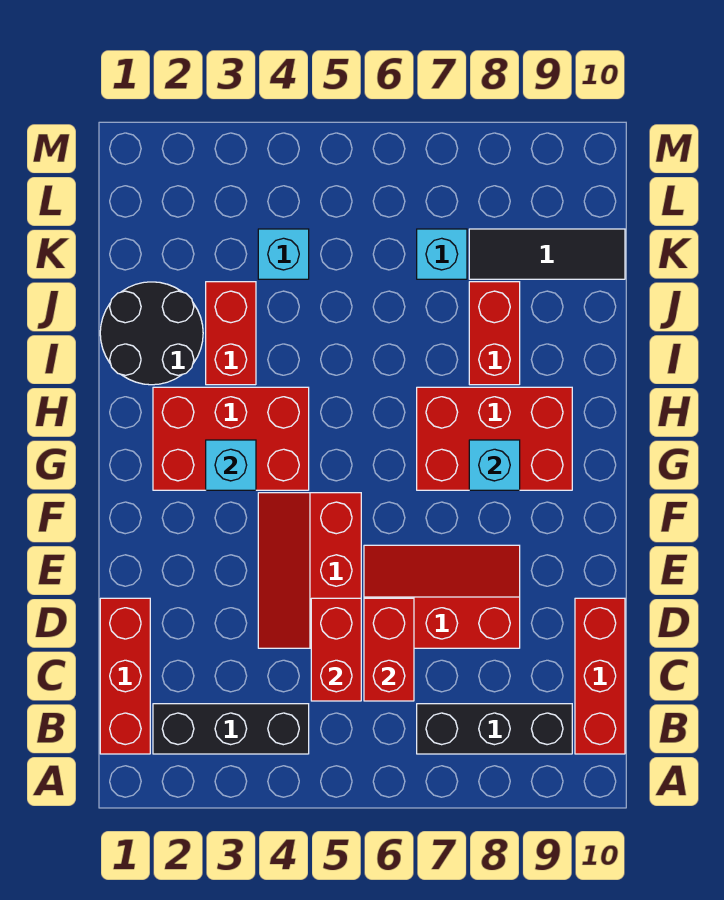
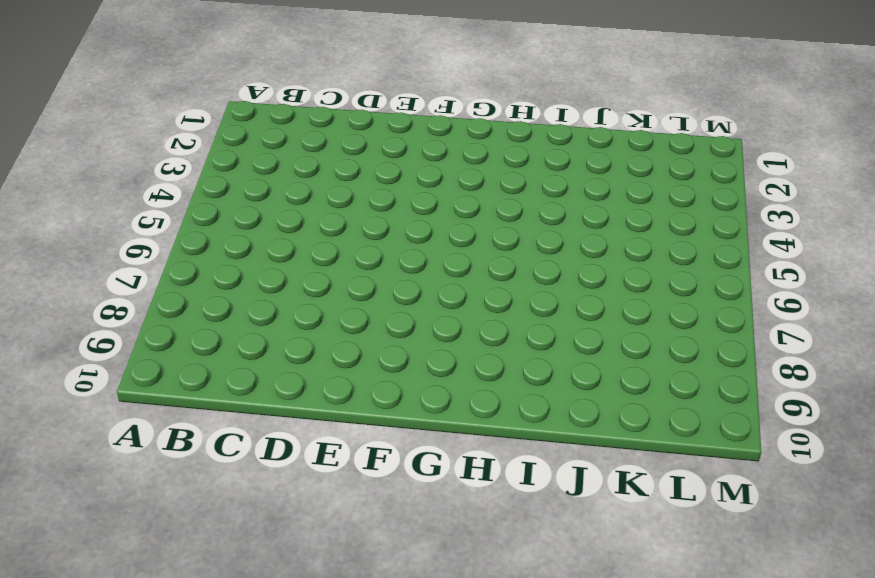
none -> red 1x3 brick [100,598,150,754]
none -> black 1x3 brick [153,704,309,754]
none -> black 1x3 brick [417,704,572,754]

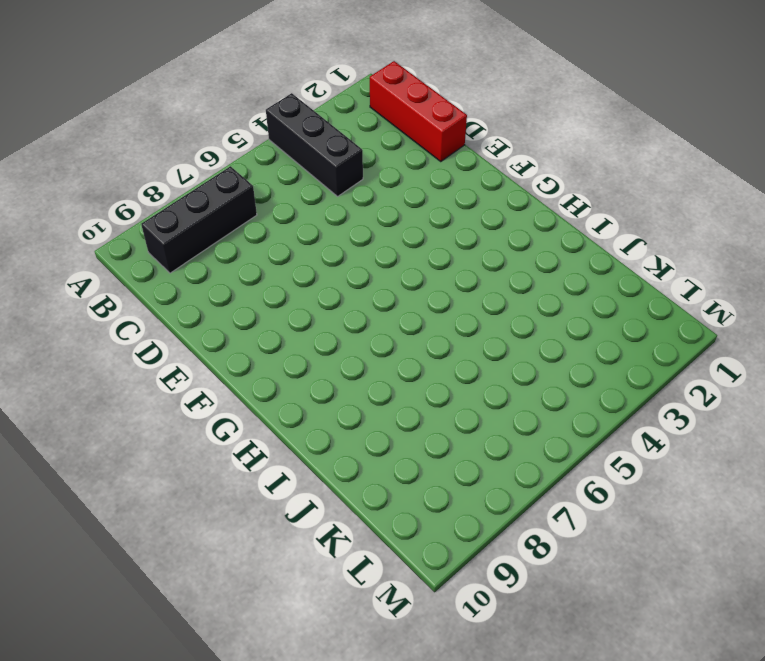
black 1x3 brick [266,93,363,196] -> black 1x3 brick turned to [153,704,309,754]
none -> red 1x3 brick [575,598,625,754]
none -> red 2x3 slope [258,493,361,648]
none -> red 2x3 slope [364,545,520,648]

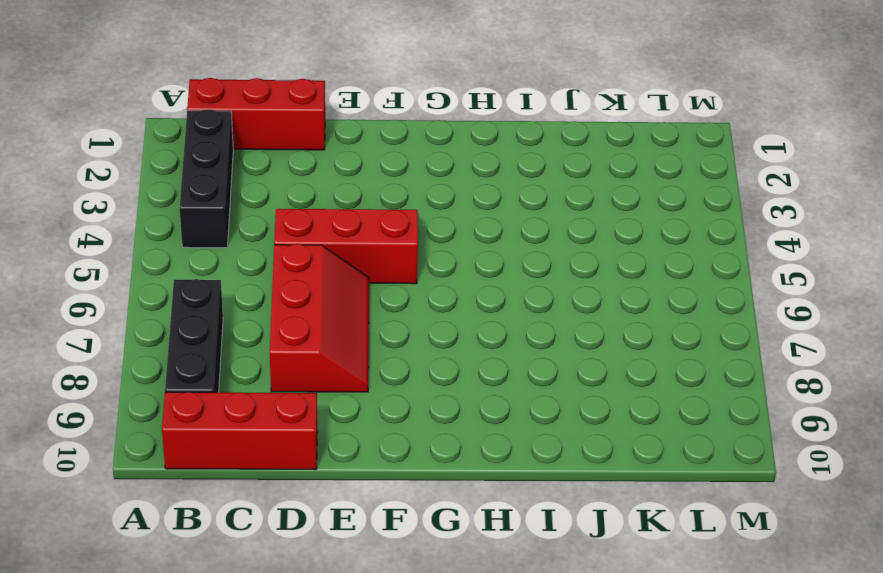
none -> red 2x3 brick [153,387,309,490]
none -> red 2x3 brick [417,387,572,490]
none -> black 2x2 round brick [100,282,203,385]

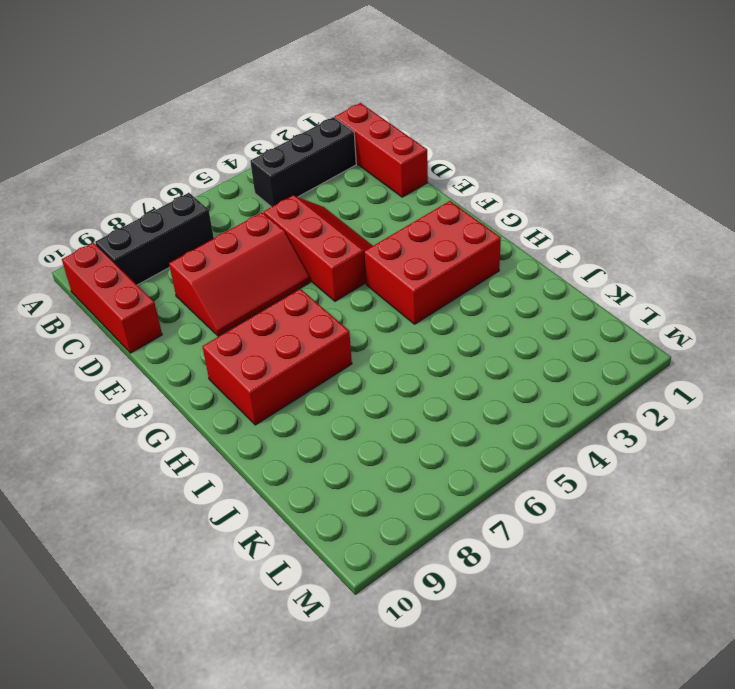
none -> black 2x2 round brick [100,282,203,385]
none -> red 1x2 brick [206,282,256,385]
none -> red 1x2 brick [469,282,520,385]

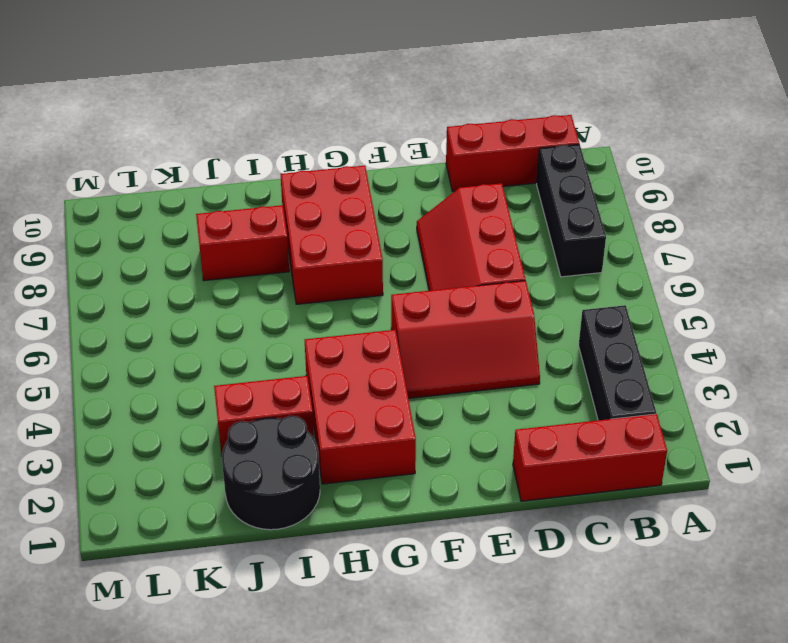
none -> cyan 1x1 brick [258,229,309,279]
none -> cyan 1x1 brick [417,229,467,279]
none -> black 1x3 tile [469,229,625,279]

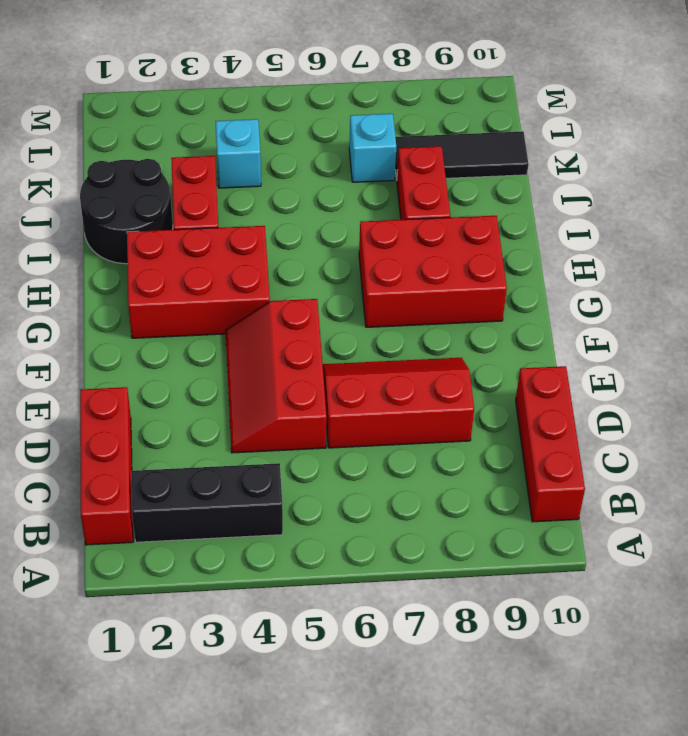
none -> black 1x3 brick [417,704,572,754]
none -> red 1x2 brick [311,598,361,701]
none -> red 1x2 brick [364,598,414,701]

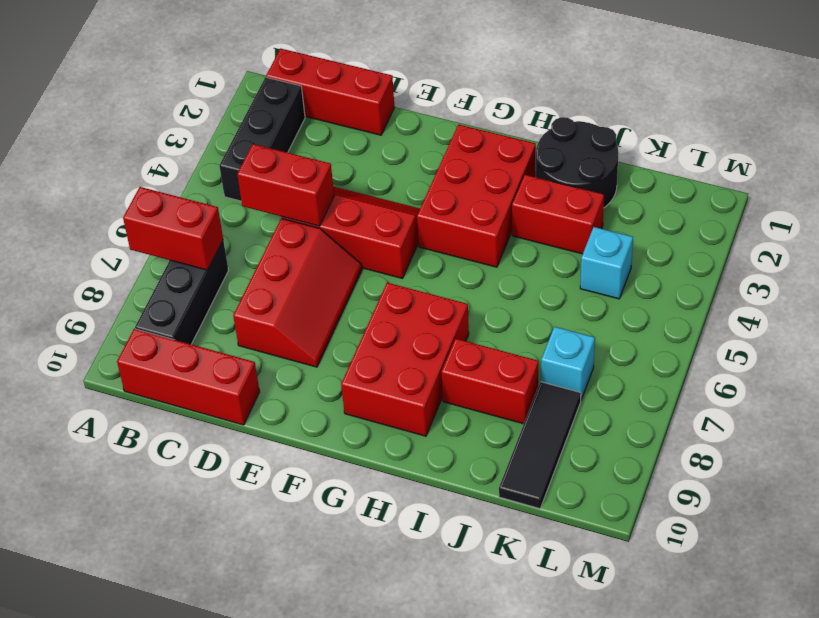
red 1x2 brick [123,187,223,270] -> red 1x2 brick moved to [364,598,414,701]
none -> cyan 1x1 brick [206,440,256,490]
none -> cyan 1x1 brick [469,440,520,490]

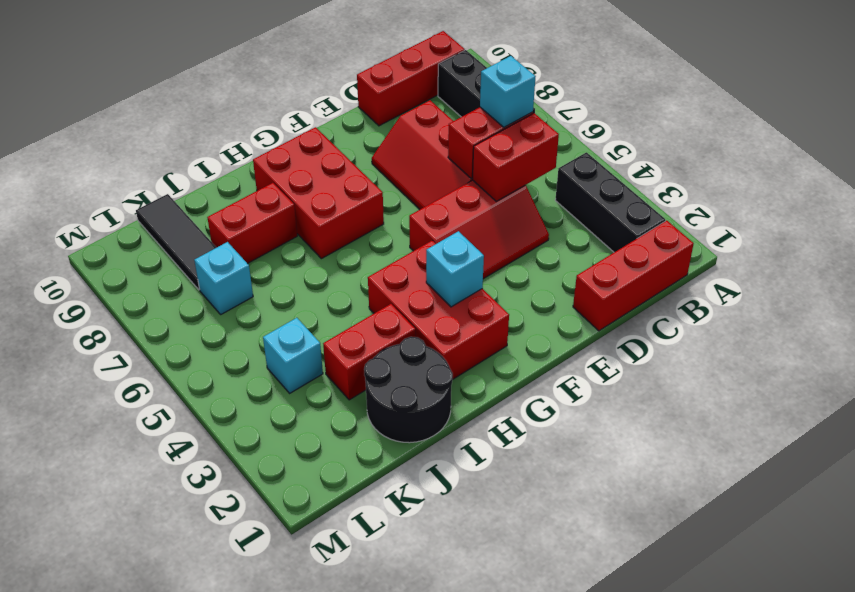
cyan 1x1 brick [480,56,536,127] -> cyan 1x1 brick moved to [469,440,520,490]

